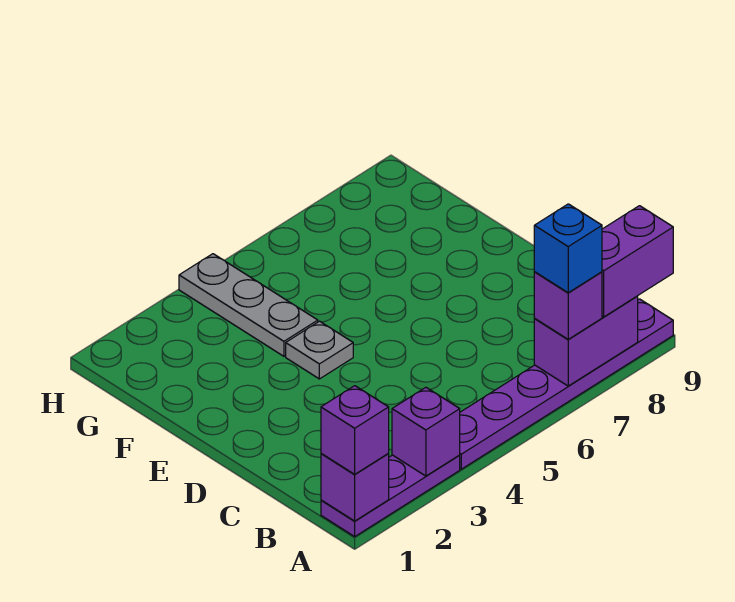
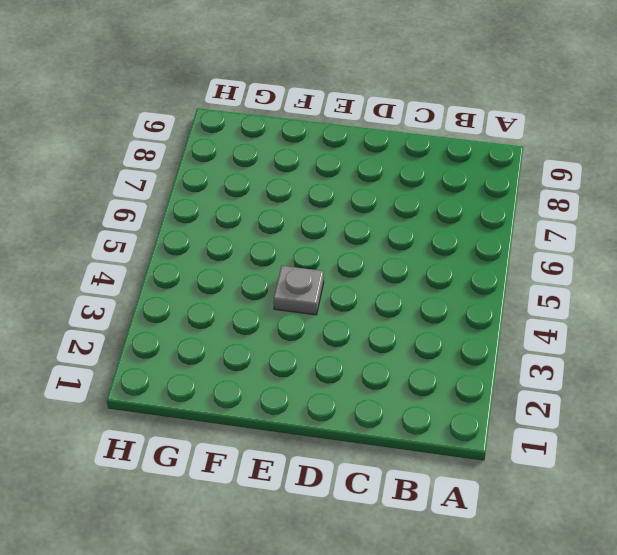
none -> purple 1x3 plate [321,455,460,536]
none -> purple 1x6 plate [460,299,673,469]

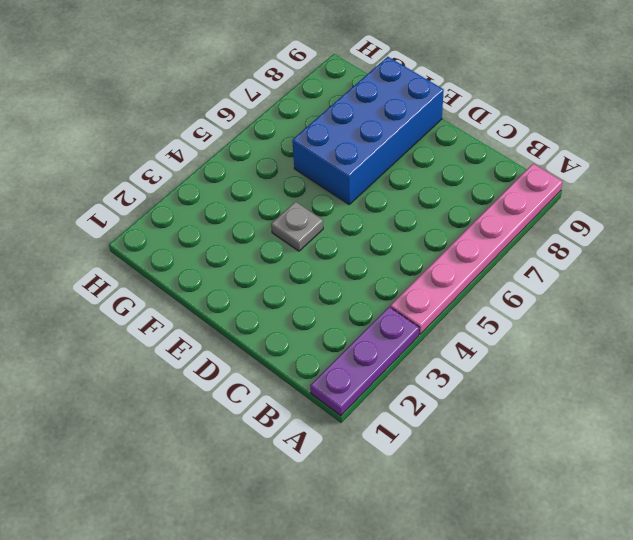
pink 1x6 plate [390,164,562,334] -> purple 1x6 plate [460,299,673,469]
blue 2x4 brick [292,57,444,204] -> none
none -> grey 1x3 plate [179,254,318,356]
none -> purple 1x1 brick [321,454,389,521]

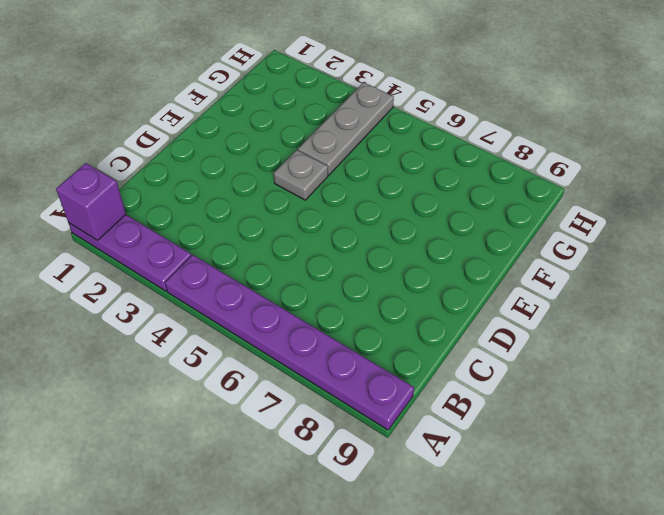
none -> purple 1x1 brick [392,387,460,476]
none -> purple 1x2 brick [534,296,638,386]

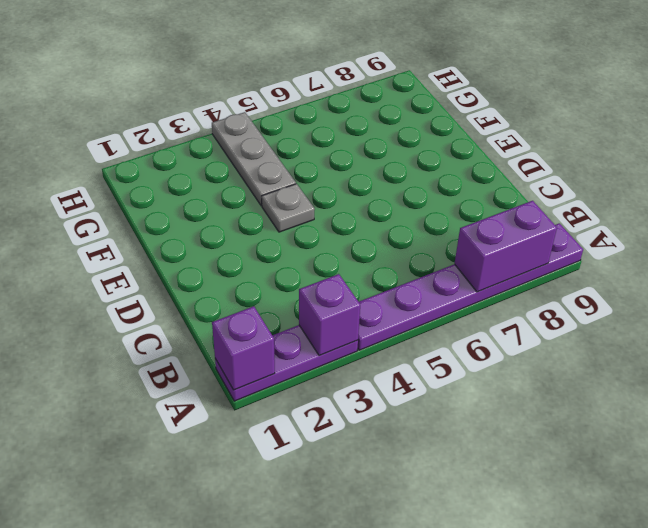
none -> purple 1x1 brick [321,386,389,474]
none -> purple 1x1 brick [534,272,602,339]

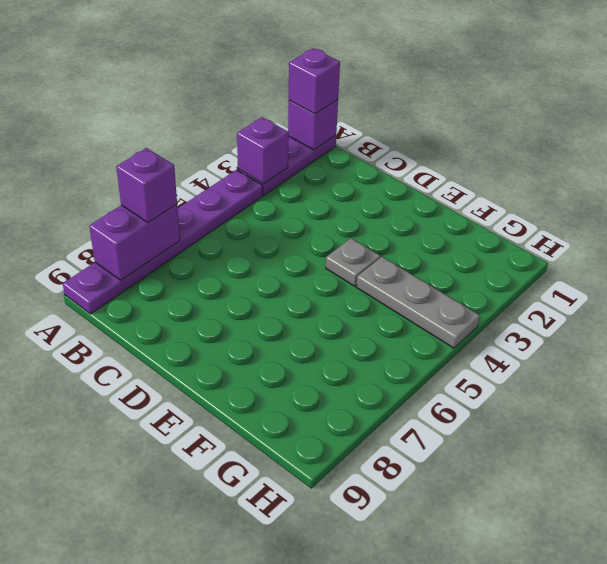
none -> purple 1x2 brick [602,206,673,317]
none -> blue 1x1 brick [534,204,602,293]

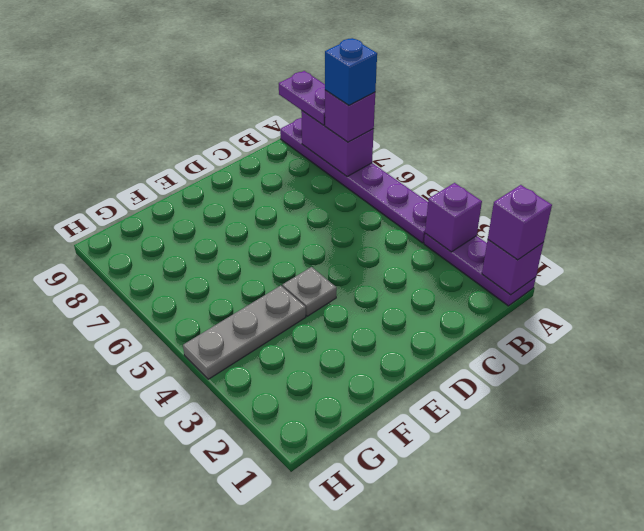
purple 1x2 plate [279,71,325,125] -> purple 1x2 brick [602,206,673,317]

